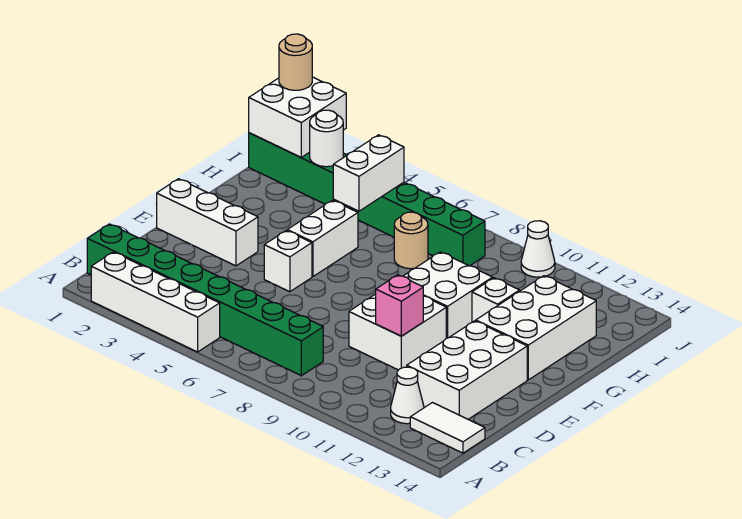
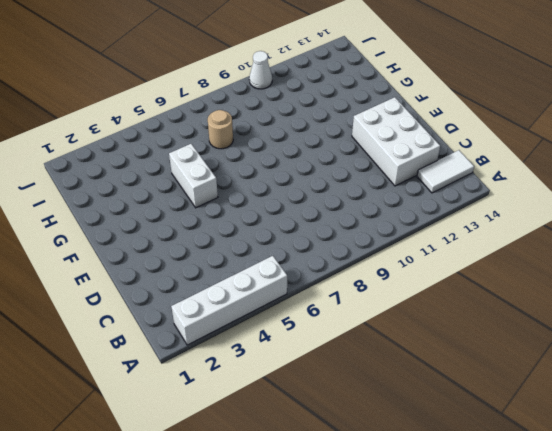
none -> green 1x8 brick [87,224,323,376]
none -> white 1x1 cone [391,367,424,424]
none -> white 2x2 brick [349,294,446,370]

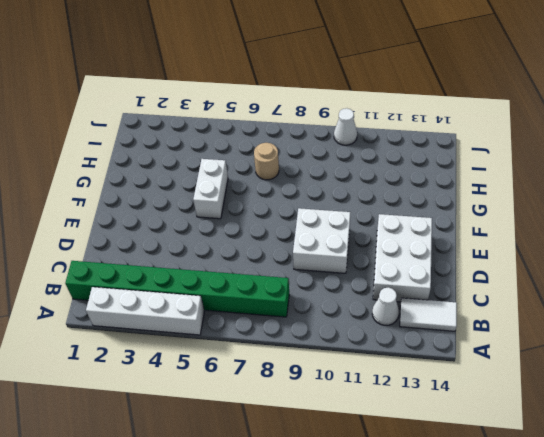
none -> white 1x3 brick [157,179,258,266]
none -> white 1x1 brick [264,230,312,292]
none -> white 2x2 brick [404,252,493,338]

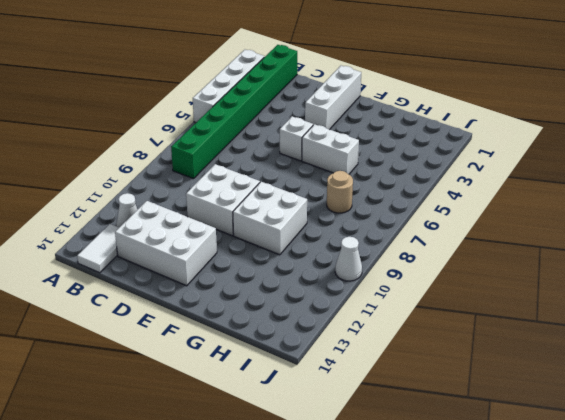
none -> white 2x3 brick [476,276,596,380]
none -> white 1x1 brick [472,278,520,322]
none -> green 1x8 brick [249,133,485,266]

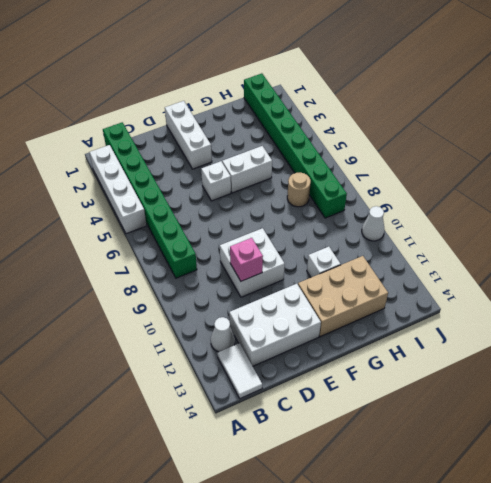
tan 2x3 brick [298,256,388,337] -> white 2x3 brick [476,276,596,380]
none -> white 2x2 brick [404,252,493,338]
none -> white 1x2 brick [333,135,404,211]
none -> white 2x2 brick [249,77,346,157]

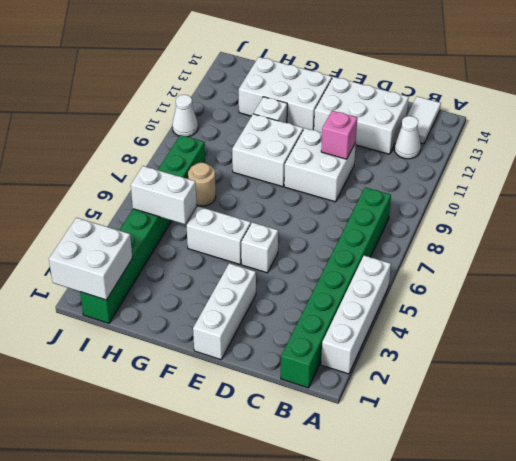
none -> white 1x1 round brick [310,110,343,167]
none -> tan 1x1 round brick [279,34,312,90]

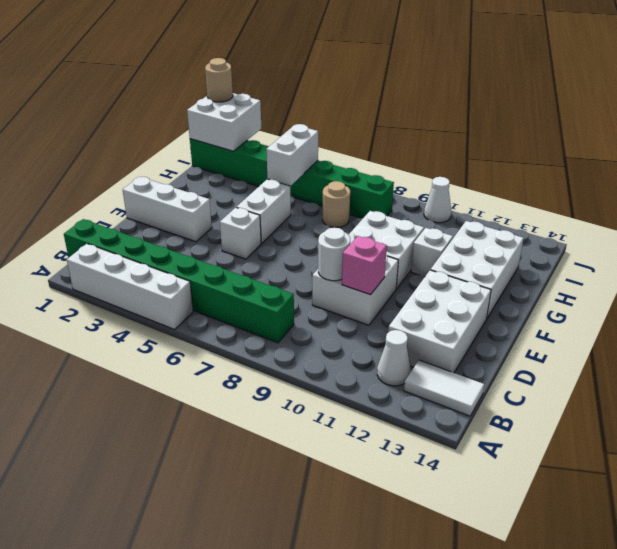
white 1x1 round brick [318,227,350,281] -> white 1x1 round brick moved to [310,110,343,167]

